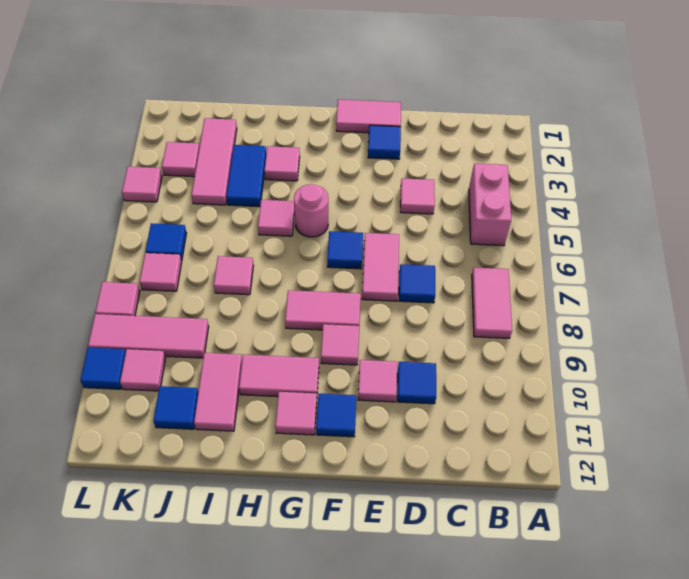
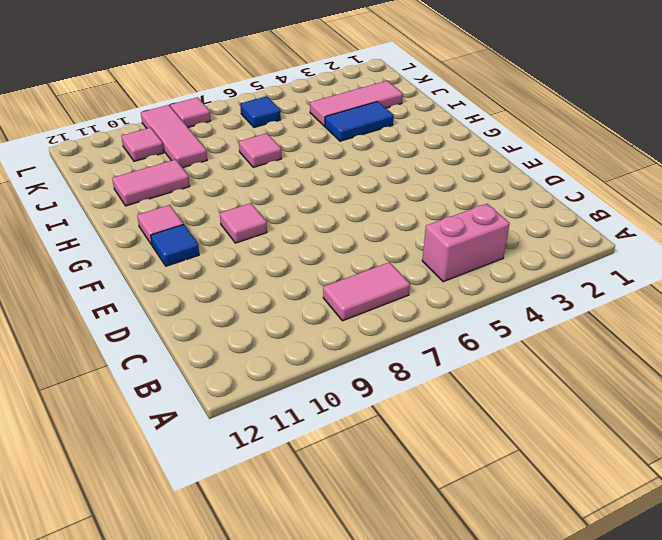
none -> pink 1x1 tile [400,178,435,214]
none -> blue 1x1 tile [399,264,435,303]
none -> blue 1x1 tile [397,362,436,404]
none -> pink 1x2 tile [336,100,401,133]

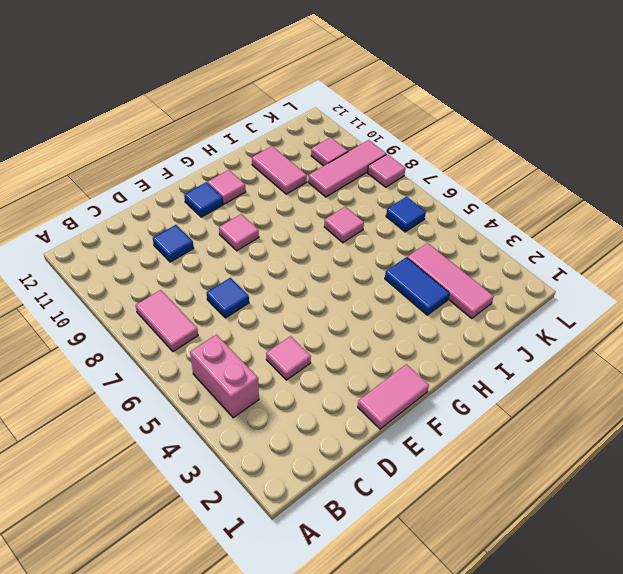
none -> blue 1x1 tile [368,125,401,159]
none -> pink 1x2 tile [362,233,399,301]
none -> pink 1x1 tile [358,360,397,402]
none -> blue 1x1 tile [327,231,363,269]

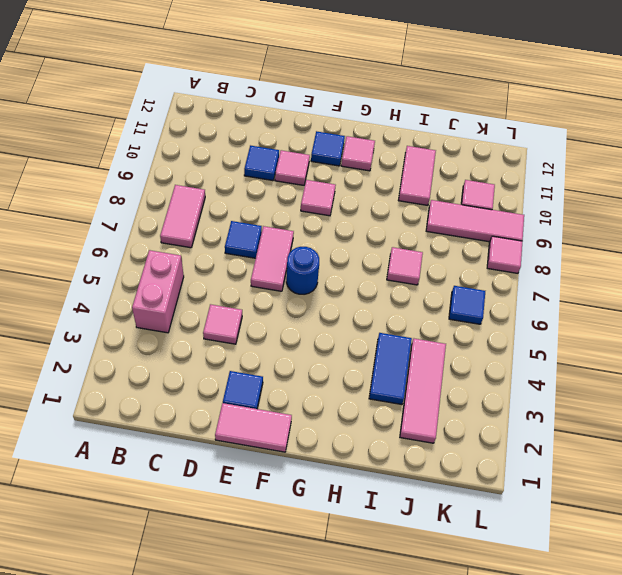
blue 1x1 round brick [286,247,319,294] -> blue 1x1 tile [327,231,363,269]
none -> pink 1x2 tile [285,290,361,330]
none -> pink 1x1 round brick [294,184,328,237]
none -> pink 1x2 tile [239,355,319,397]
none -> pink 1x1 tile [264,146,300,181]

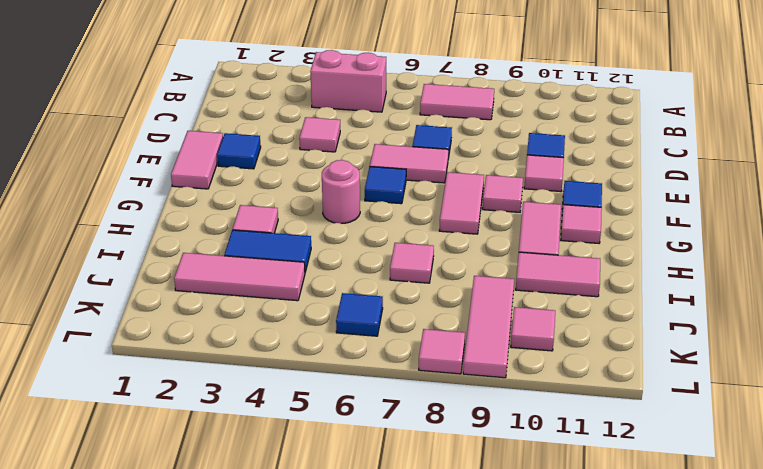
none -> pink 1x1 tile [258,200,295,236]
none -> blue 1x1 tile [153,386,198,429]
none -> pink 1x1 tile [162,142,199,177]
none -> pink 1x1 tile [140,253,182,291]

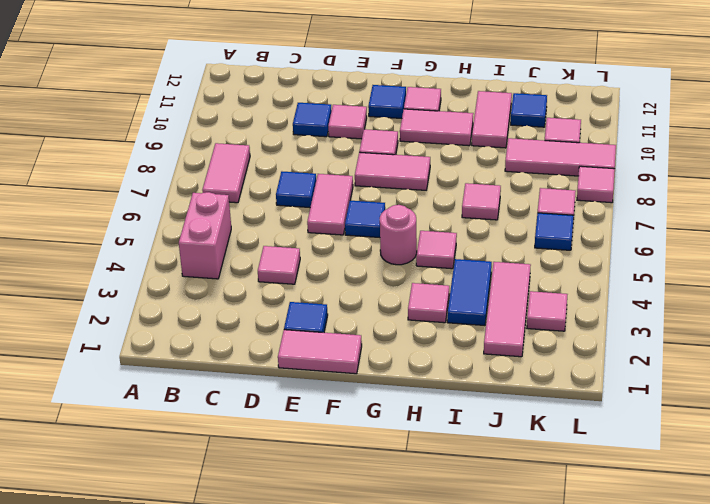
none -> pink 1x1 tile [122,167,162,202]
none -> blue 1x1 tile [80,348,126,389]

